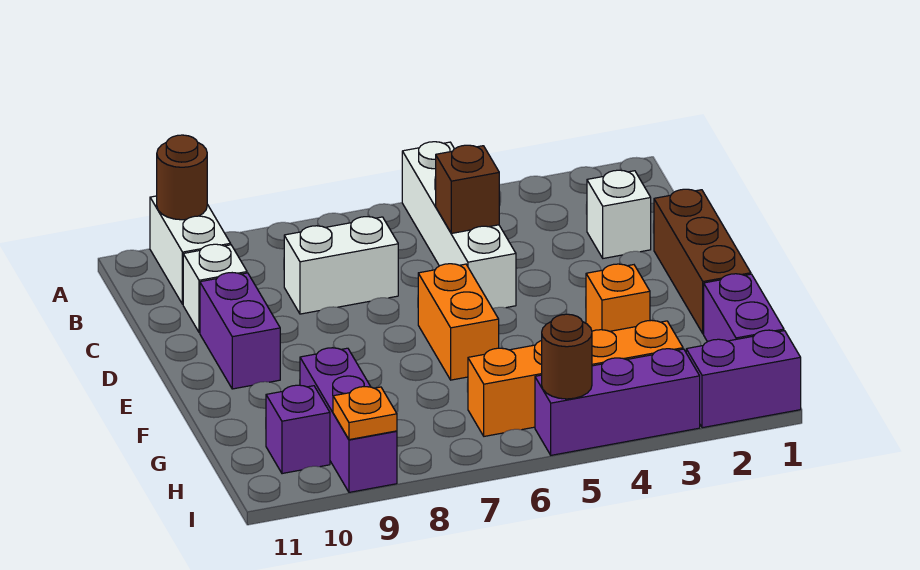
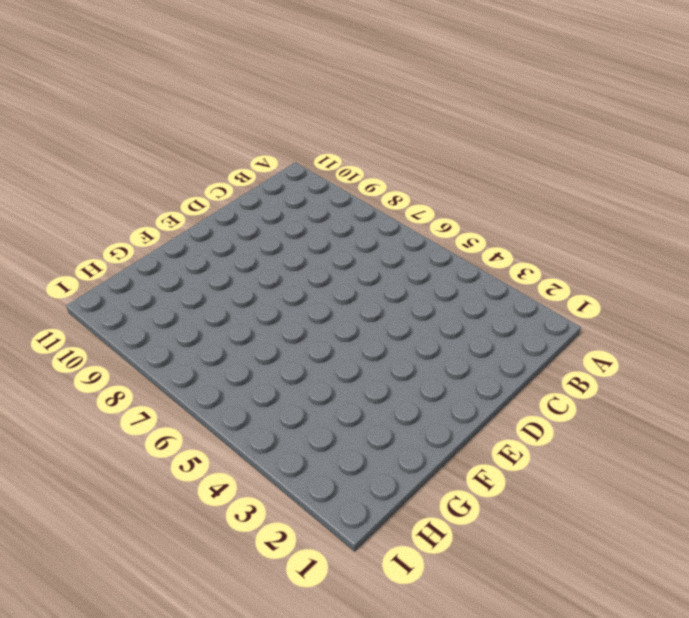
none -> white 1x4 brick [402,142,516,309]
none -> white 1x2 brick [150,196,231,304]
none -> white 1x1 brick [587,170,651,258]

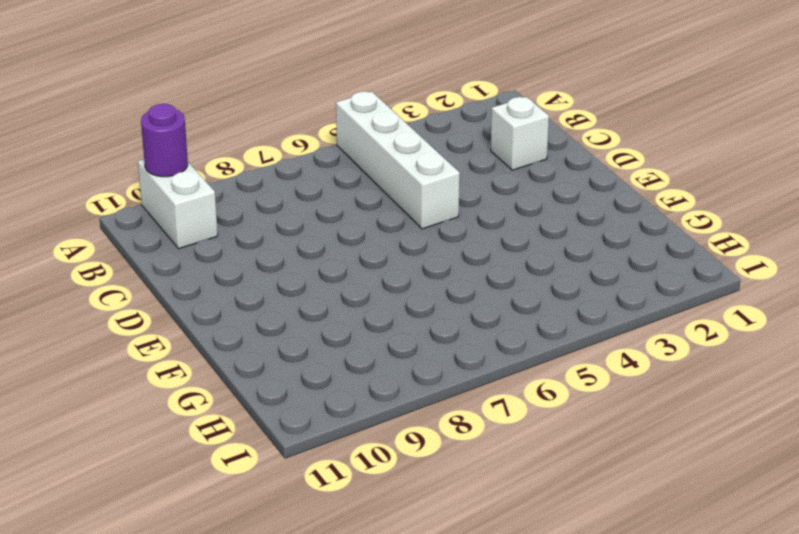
purple 1x1 round brick [141,104,188,177] -> brown 1x1 round brick [157,135,207,220]
none -> white 1x2 brick [284,217,398,314]
none -> white 1x1 brick [183,244,247,333]
none -> brown 1x3 brick [654,189,751,334]

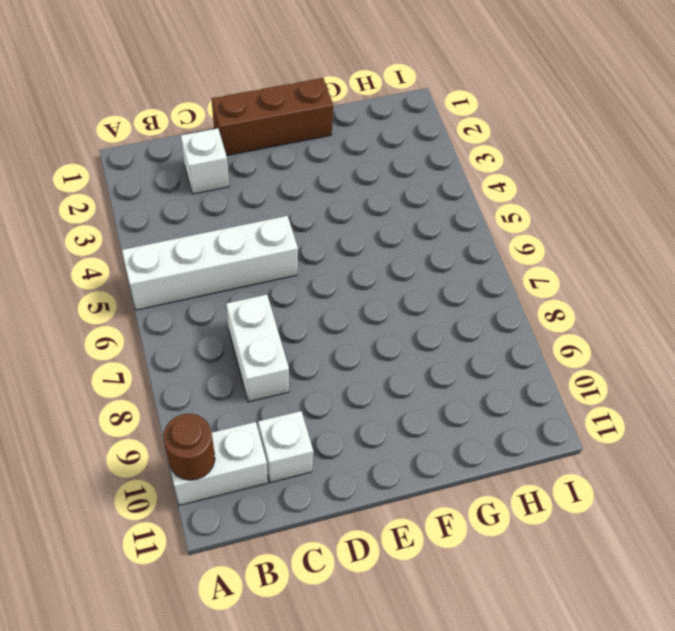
none -> purple 1x2 brick [200,273,280,389]
none -> orange 1x2 brick [418,264,499,380]
none -> orange 1x1 brick [586,264,650,331]

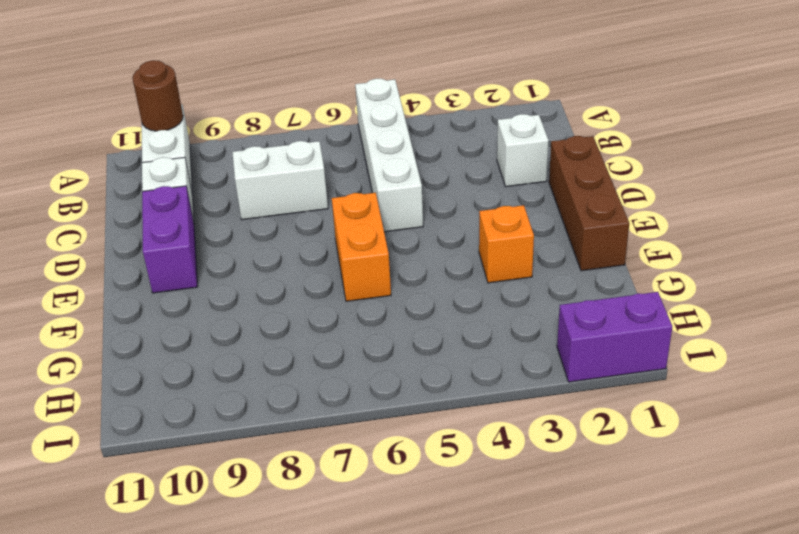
none -> purple 1x2 brick [704,274,784,342]
none -> purple 1x3 brick [300,348,397,492]
none -> orange 1x4 brick [468,320,683,436]

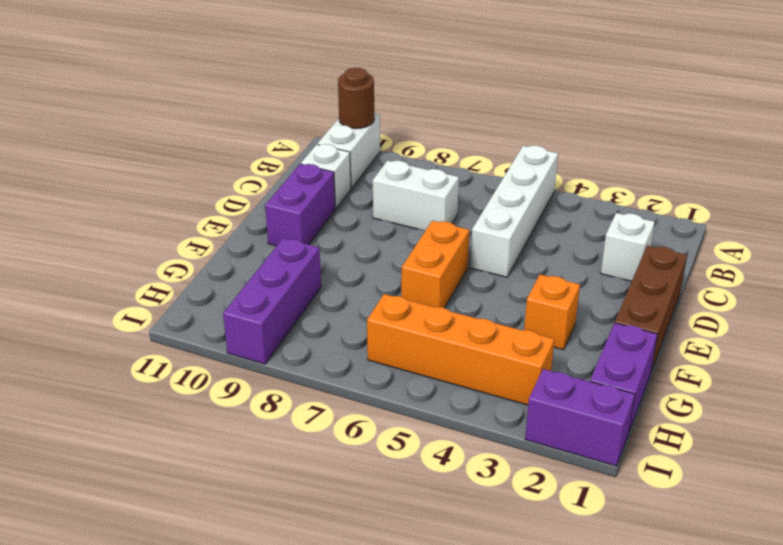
none -> purple 1x1 brick [266,385,330,474]
none -> purple 1x3 brick [535,349,700,455]
none -> brown 1x1 brick [436,145,499,233]

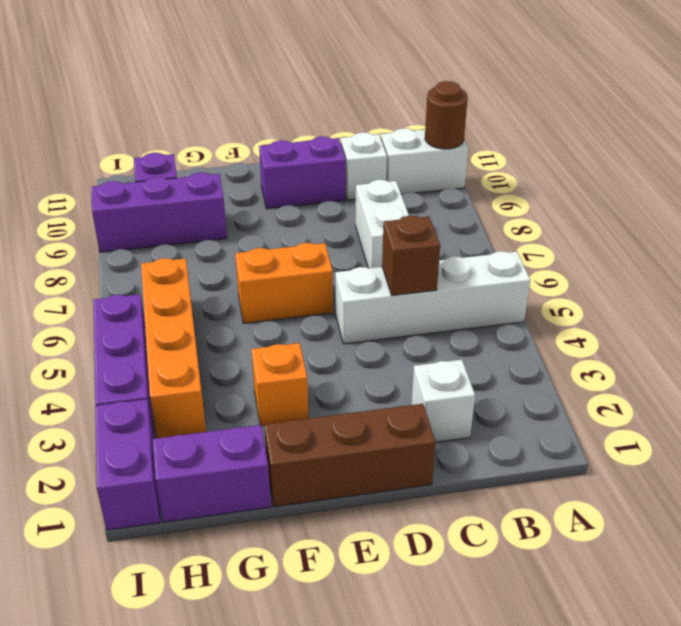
none -> brown 1x1 round brick [542,314,592,399]
none -> orange 1x1 plate [333,387,397,440]

